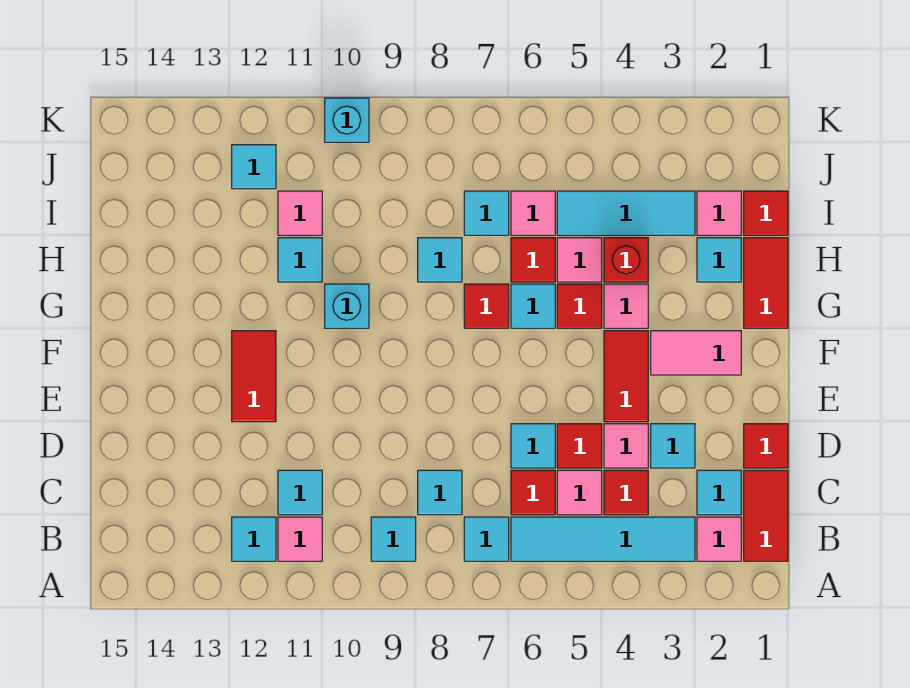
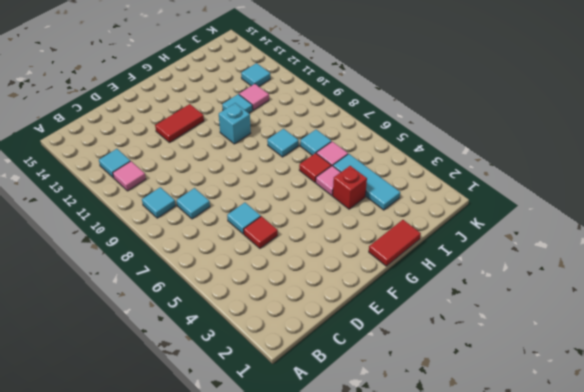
none -> red 1x2 tile [744,470,788,561]
none -> pink 1x1 tile [697,517,741,561]
none -> cyan 1x4 tile [511,517,695,561]
none -> cyan 1x1 tile [464,517,509,561]

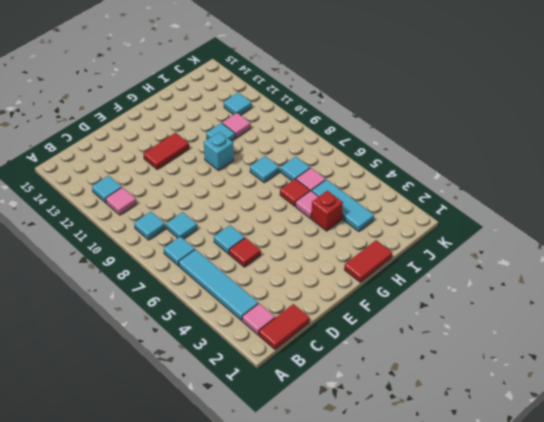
none -> cyan 1x1 tile [697,470,741,515]
none -> red 1x1 tile [604,470,648,515]
none -> pink 1x1 tile [557,470,602,515]
none -> red 1x1 tile [511,470,555,515]

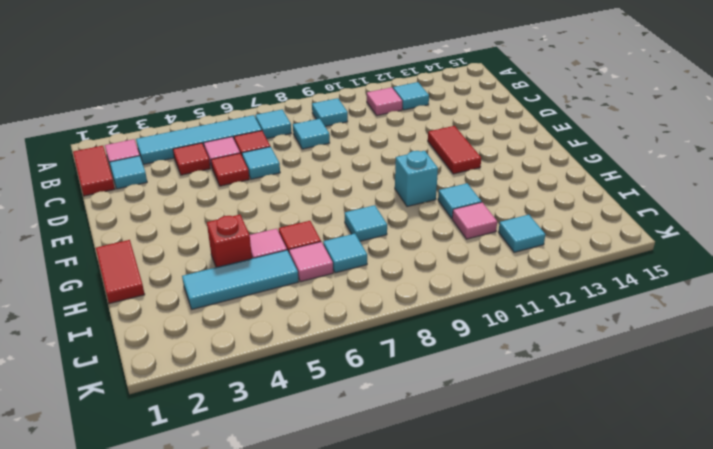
none -> cyan 1x1 tile [278,470,322,515]
none -> red 1x1 tile [744,424,788,468]
none -> cyan 1x1 tile [651,424,695,468]
none -> pink 1x1 tile [604,424,648,468]

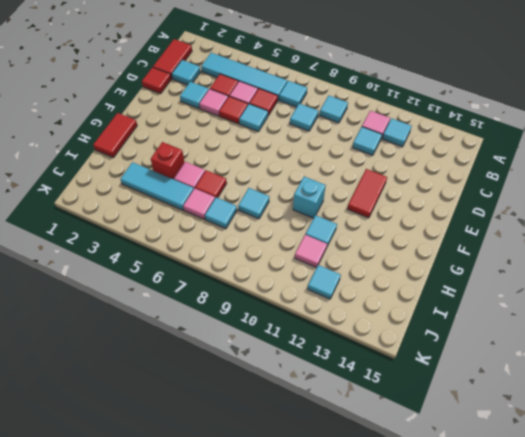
none -> pink 1x1 tile [697,517,741,561]
none -> red 1x2 tile [604,331,648,422]
none -> pink 1x2 tile [651,331,741,375]
none -> pink 1x1 tile [604,284,648,328]

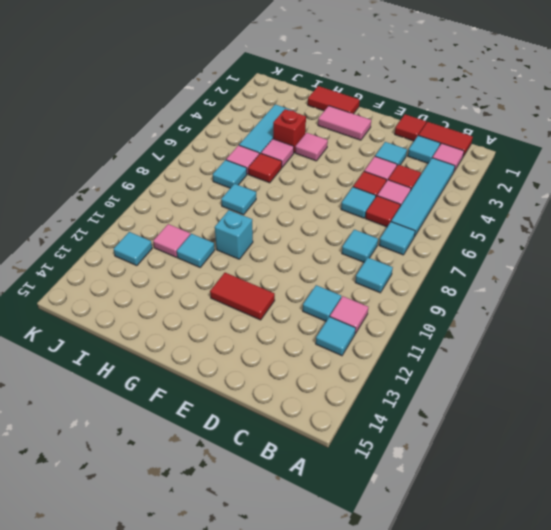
pink 1x2 tile [318,106,371,140] -> pink 1x2 tile turned to [651,331,741,375]
none -> red 1x2 tile [604,331,648,422]
none -> red 1x1 tile [557,284,602,328]
none -> cyan 1x1 tile [511,284,555,328]
none -> red 1x1 tile [464,284,509,328]

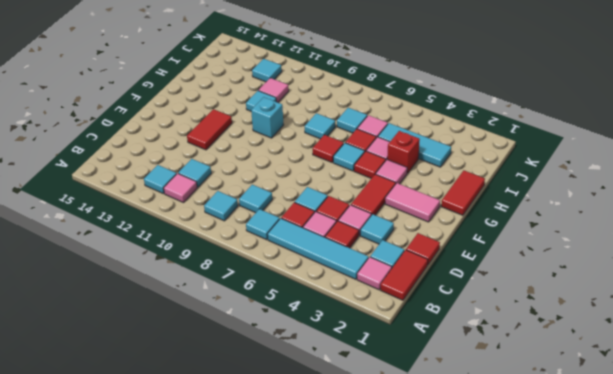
none -> cyan 1x1 tile [697,238,741,282]
none -> red 1x1 tile [744,191,788,235]
none -> pink 1x1 tile [697,191,741,235]
none -> cyan 1x1 brick [325,98,369,142]

